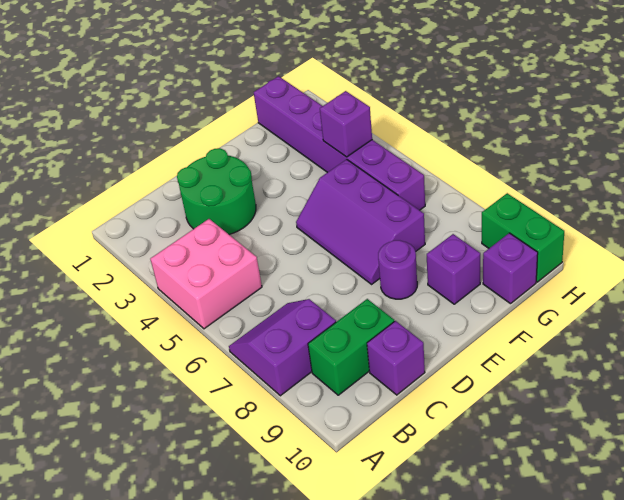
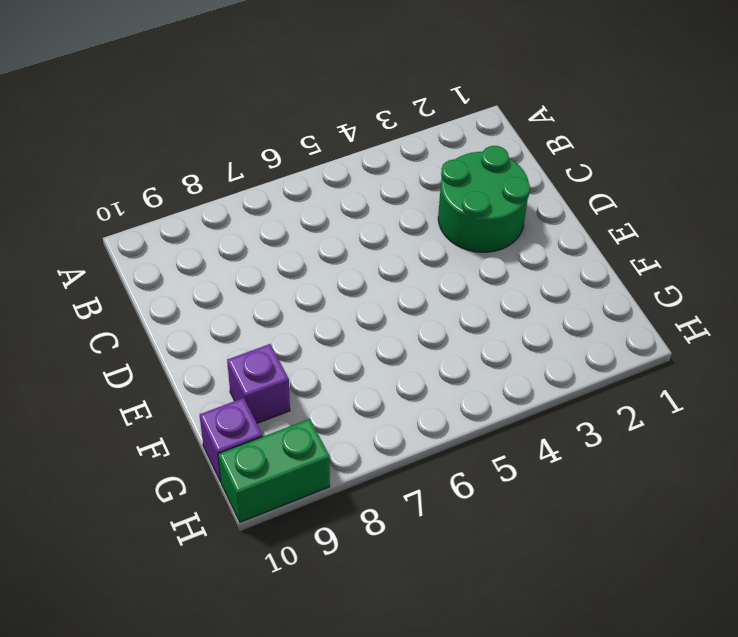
none -> pink 2x2 brick [150,219,262,329]
none -> purple 2x2 slope [229,299,336,396]
none -> green 1x2 brick [308,299,394,395]

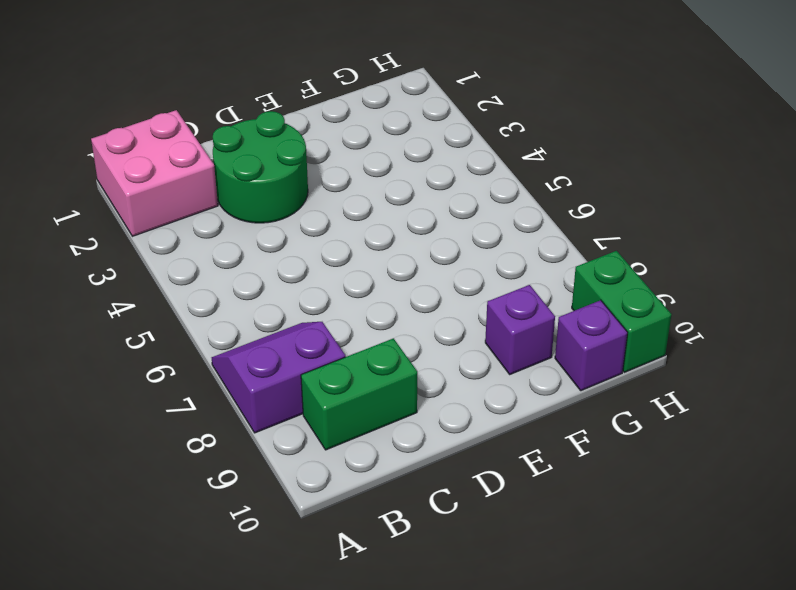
pink 2x2 brick [91,110,218,236] -> pink 2x2 brick moved to [150,219,262,329]
none -> purple 1x1 brick [367,321,425,395]
none -> purple 2x3 slope [296,159,425,284]
none -> purple 1x1 round brick [378,240,417,299]

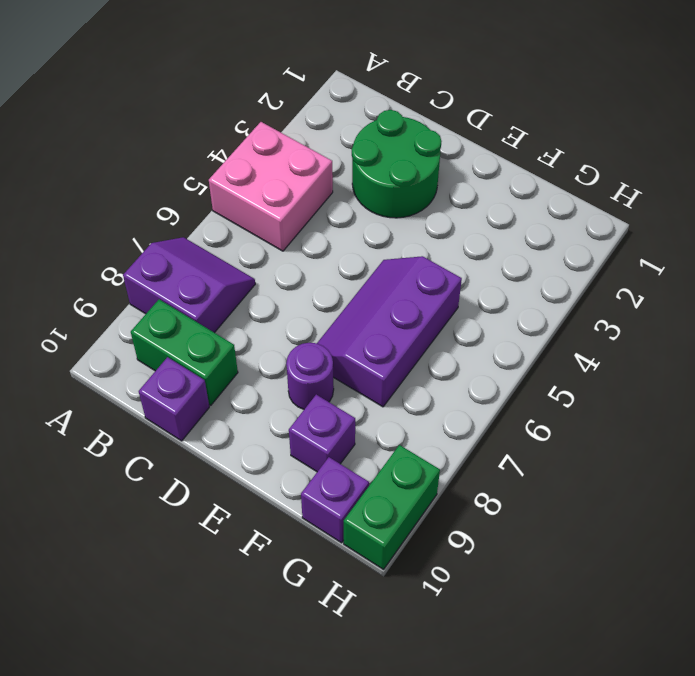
none -> purple 1x6 brick [254,76,425,210]
none -> purple 1x1 brick [320,91,372,157]

